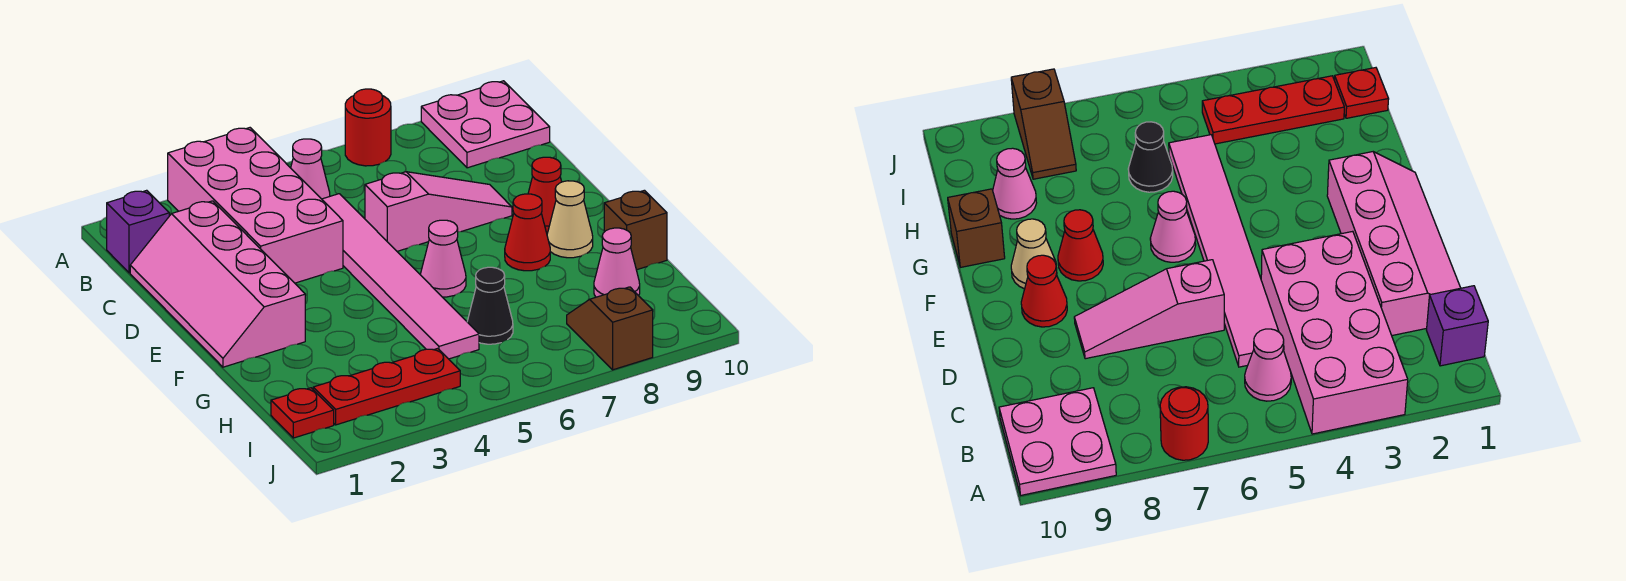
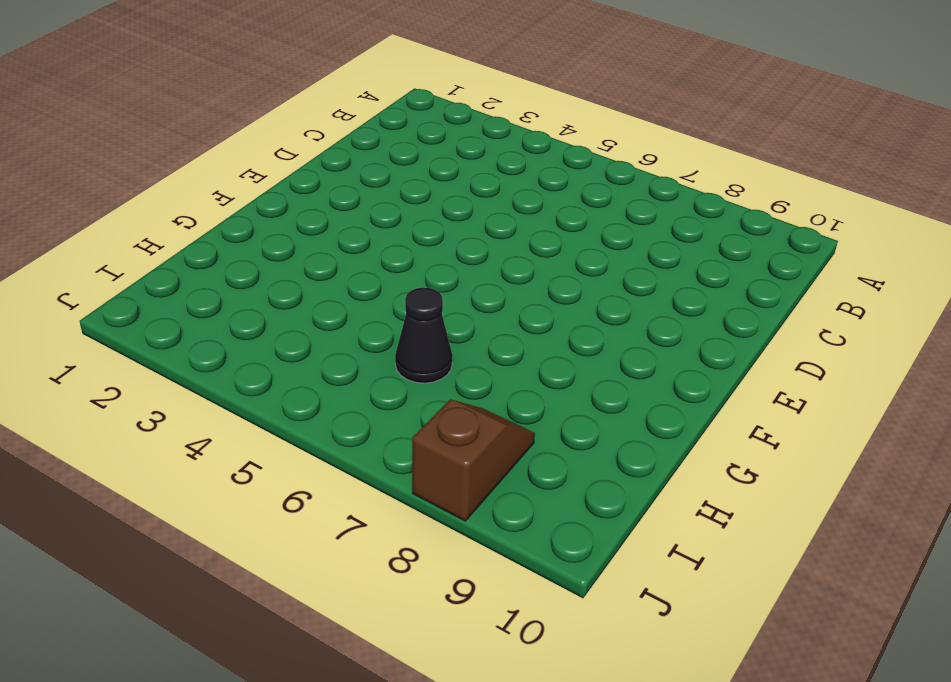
none -> pink 2x4 brick [168,128,343,283]
none -> red 1x1 round brick [345,89,391,166]
none -> pink 2x2 plate [421,81,550,168]

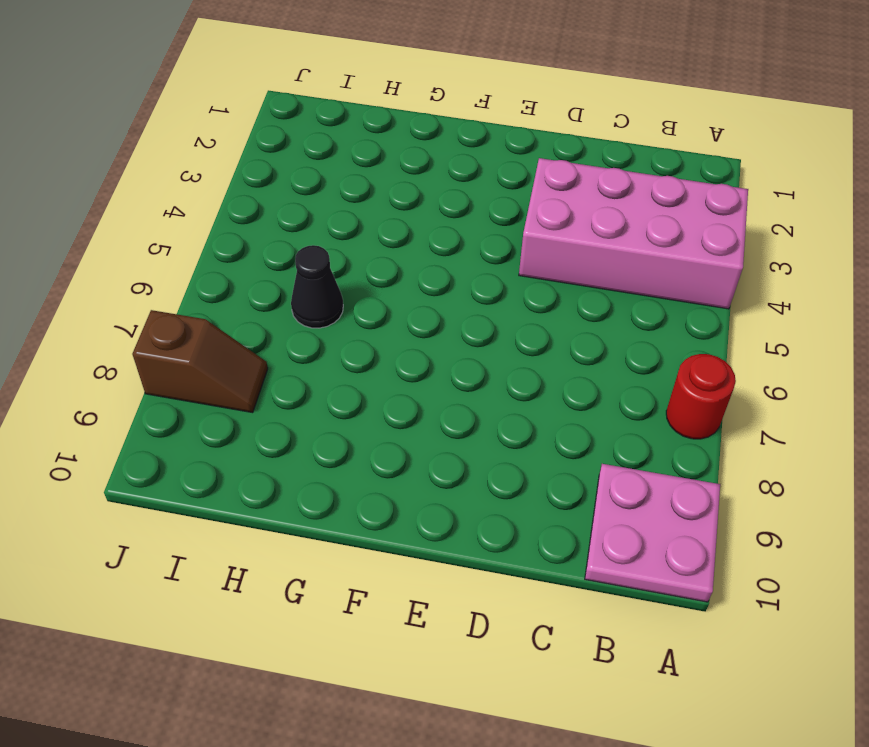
none -> purple 1x1 brick [107,190,169,273]
none -> pink 1x1 cone [291,139,330,199]
none -> pink 2x4 slope [130,201,305,367]

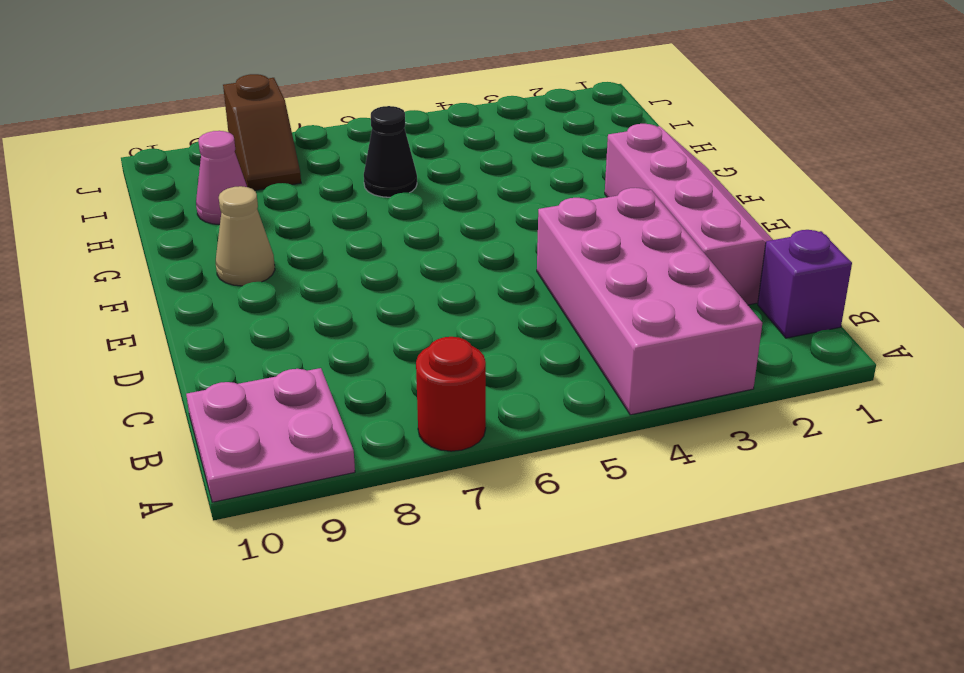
none -> pink 1x1 cone [291,139,330,199]
none -> pink 1x6 tile [322,194,479,359]
none -> pink 1x3 slope [365,172,512,251]

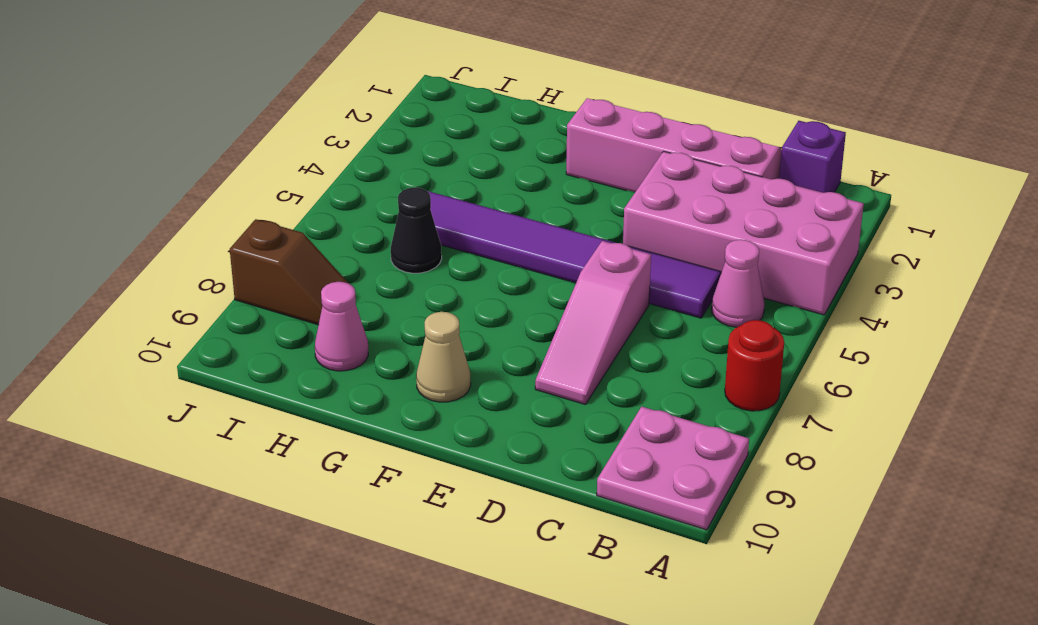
purple 1x6 tile [428,191,721,318] -> pink 1x6 tile [322,194,479,359]
none -> red 1x1 cone [528,157,562,233]
none -> pink 1x1 cone [420,220,466,297]
none -> red 1x1 cone [505,194,550,271]

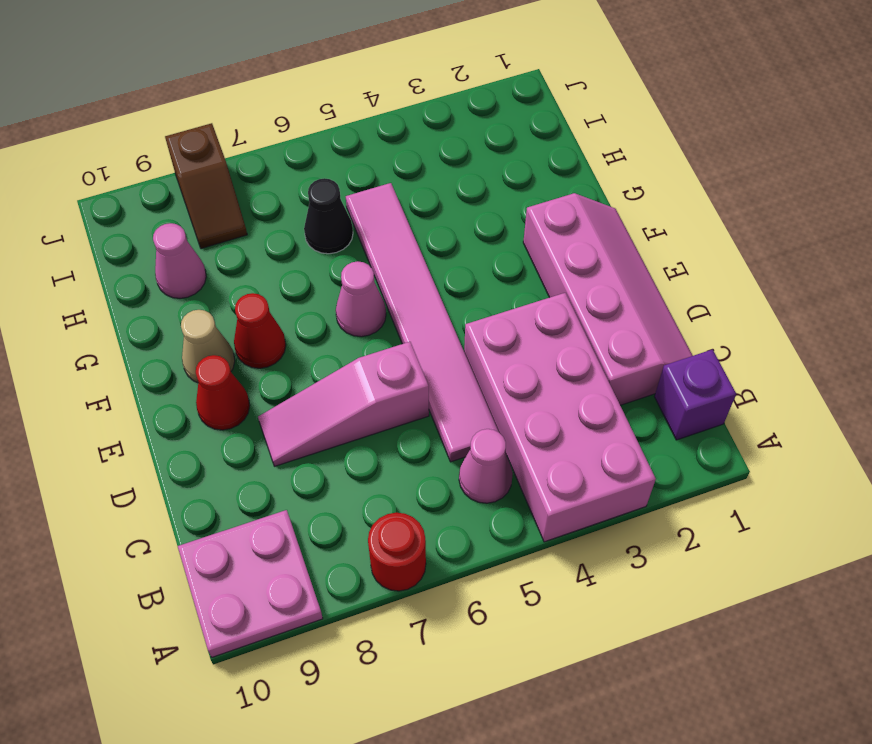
none -> brown 1x1 brick [604,190,667,270]
none -> red 1x1 plate [271,388,334,438]
none -> red 1x3 plate [313,348,460,425]

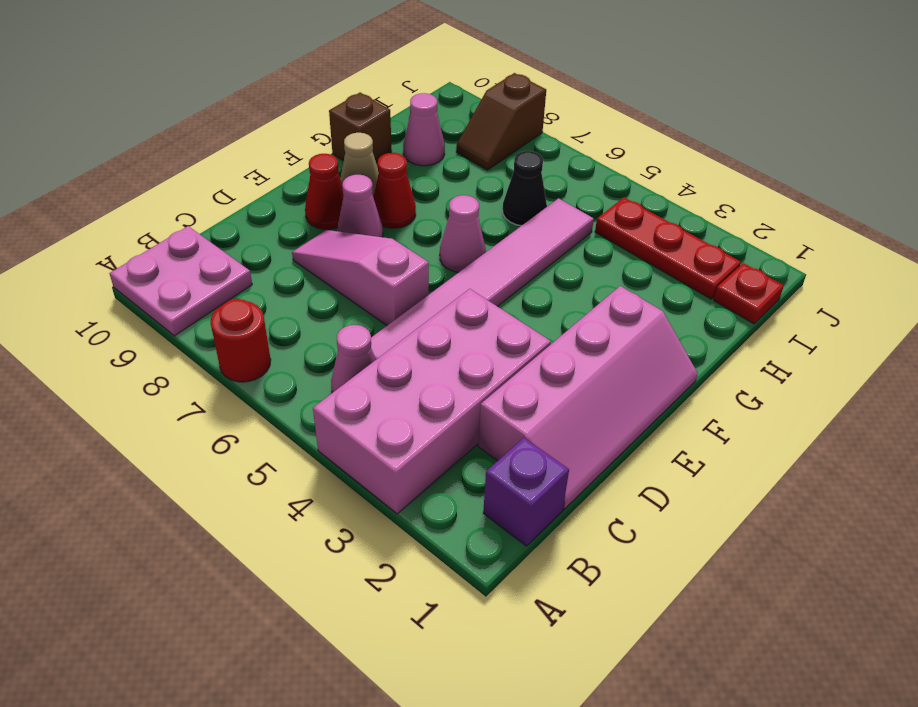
pink 1x1 cone [338,175,383,237] -> none

